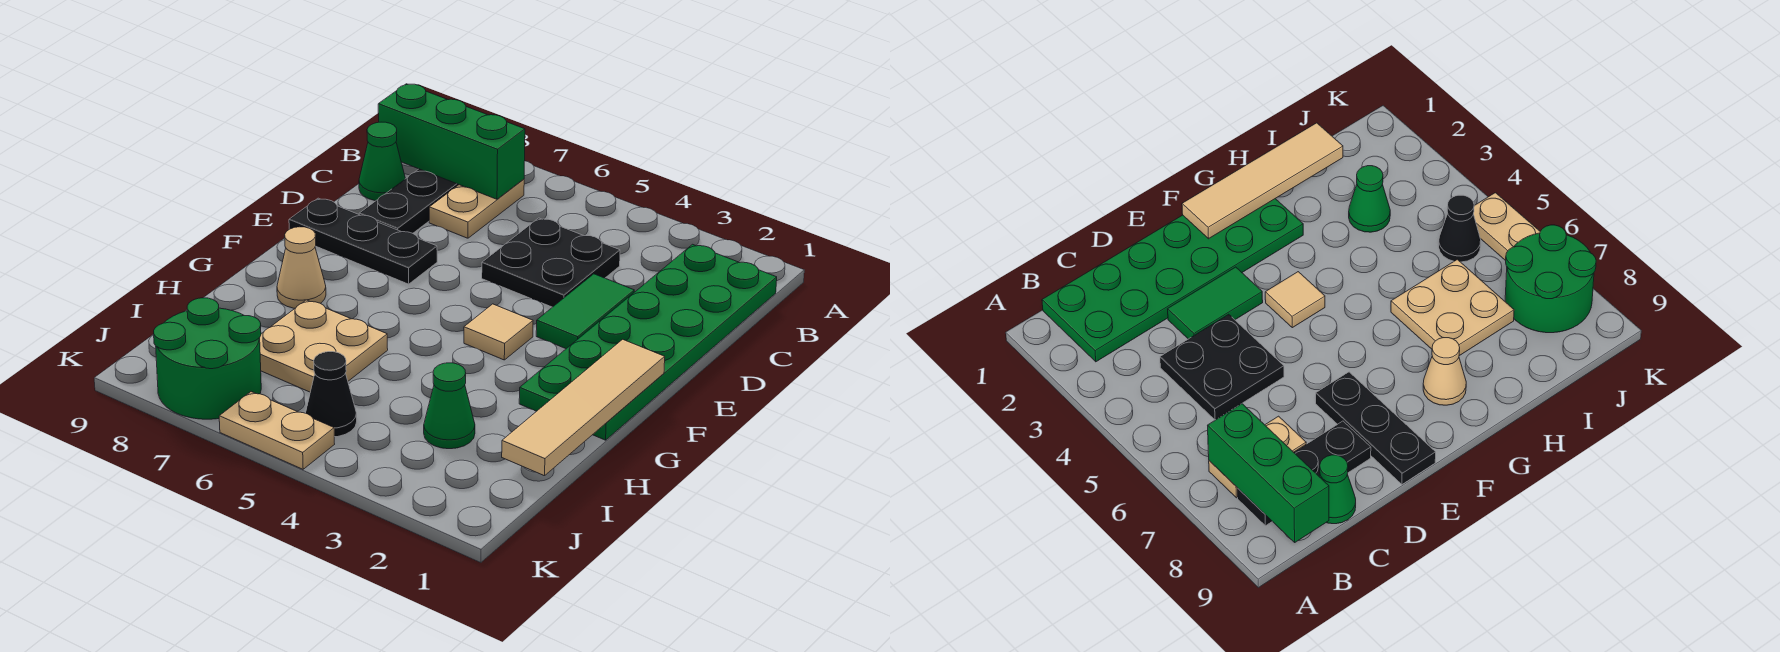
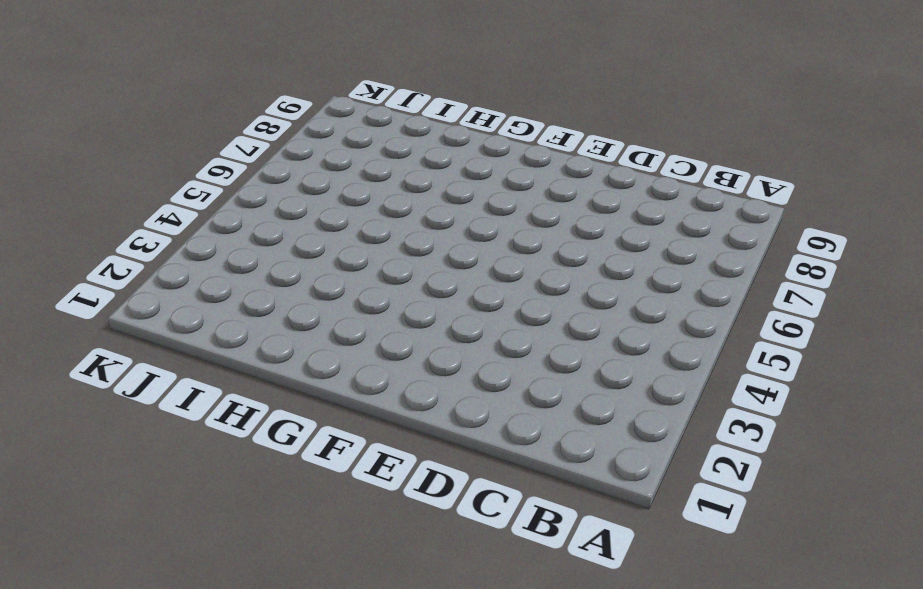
none -> green 2x6 plate [519,244,777,440]
none -> tan 1x2 plate [429,179,524,238]
none -> black 1x3 plate [359,169,459,233]

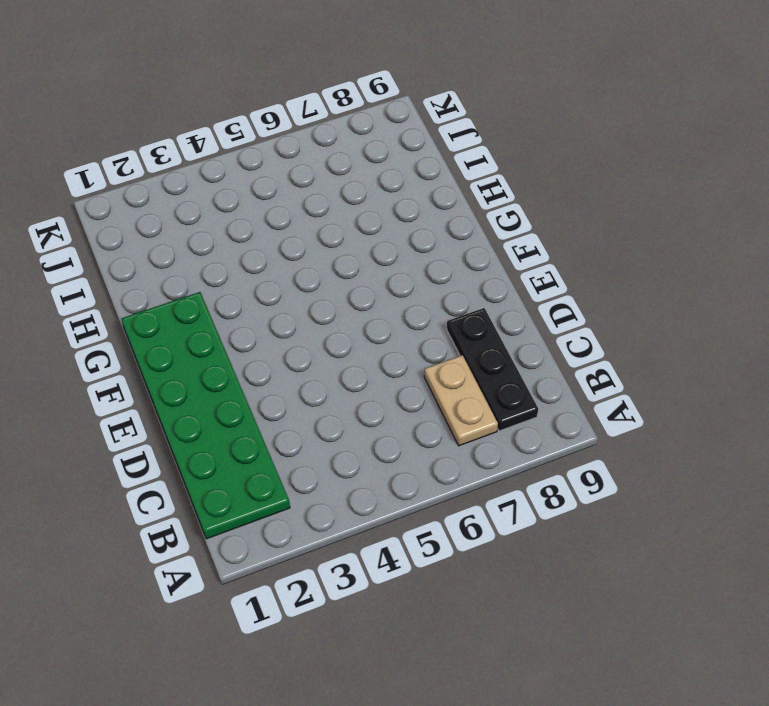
none -> black 2x2 plate [482,218,620,307]
none -> green 1x1 cone [359,122,405,201]
none -> green 1x2 tile [536,274,634,349]

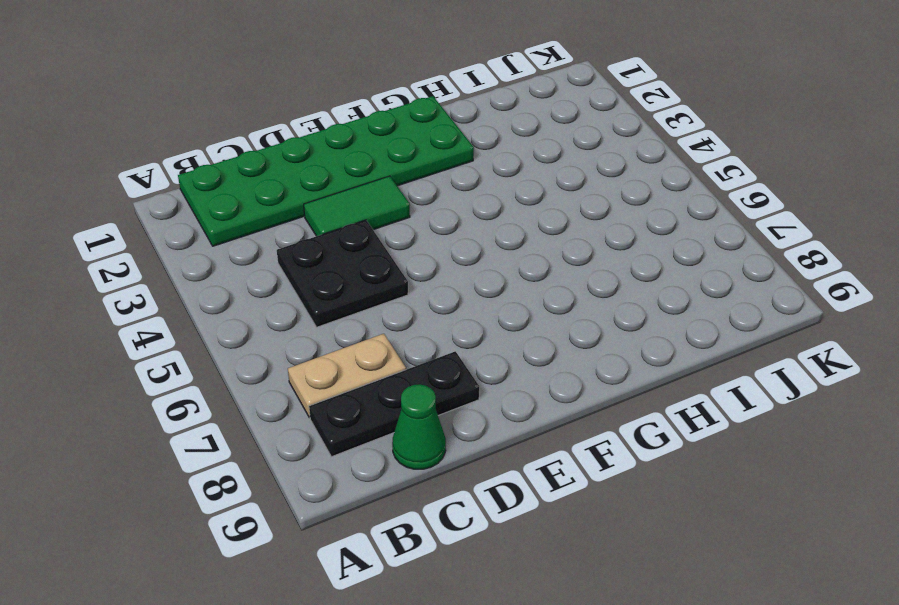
none -> black 1x3 plate [289,198,437,284]
none -> tan 1x1 tile [464,304,533,360]
none -> tan 1x1 cone [277,227,326,308]

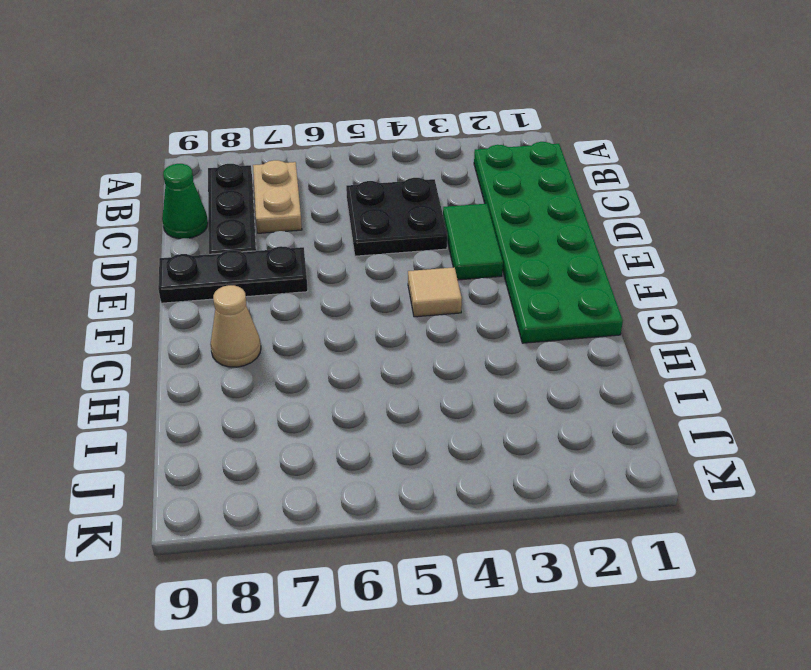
none -> tan 2x2 plate [260,300,388,392]
none -> green 1x1 cone [424,363,475,449]
none -> black 1x1 cone [306,352,357,437]

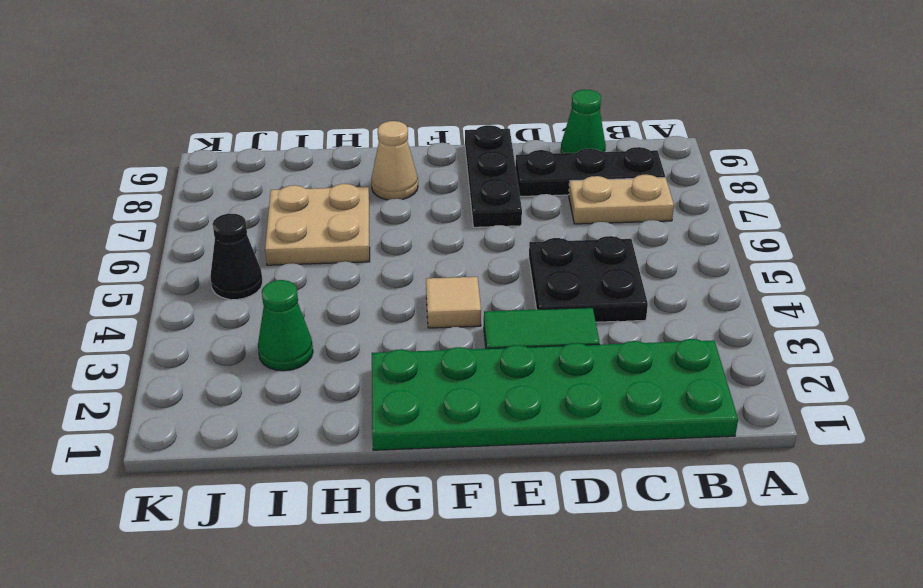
none -> green 2x2 round brick [154,298,261,419]
none -> tan 1x2 plate [219,392,334,469]
none -> green 1x3 brick [378,84,525,199]

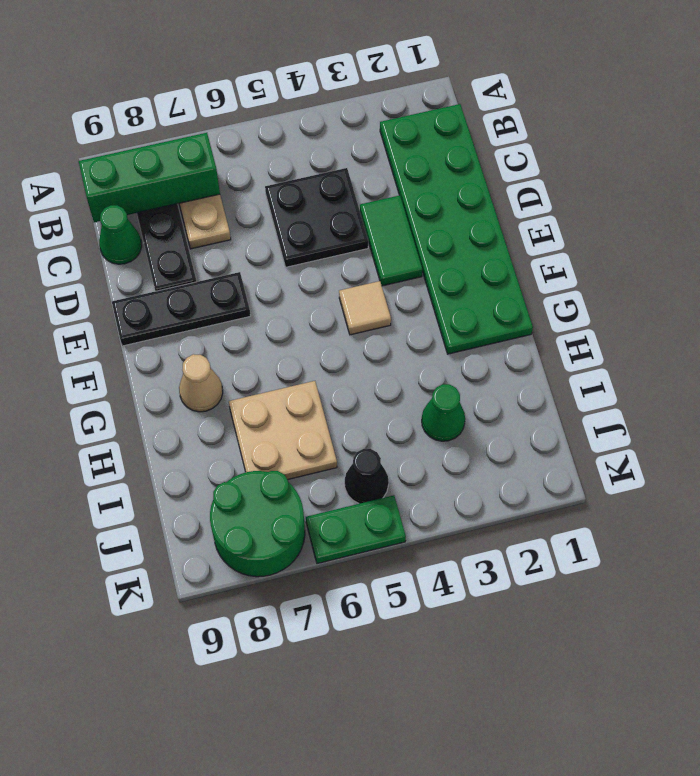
green 1x2 plate [306,495,406,564] -> tan 1x2 plate [219,392,334,469]
none -> tan 1x4 tile [502,339,665,476]

